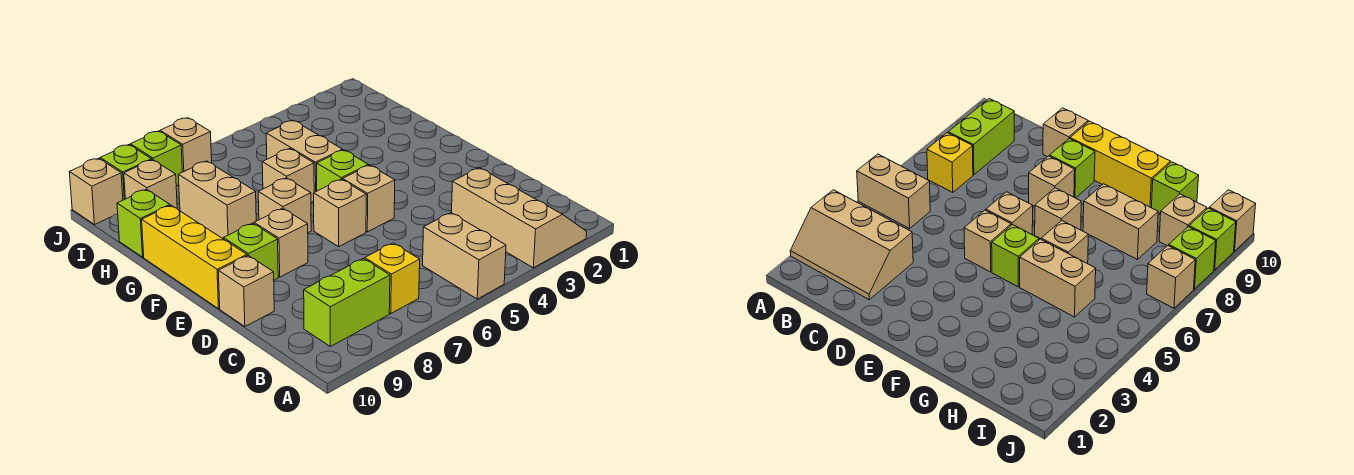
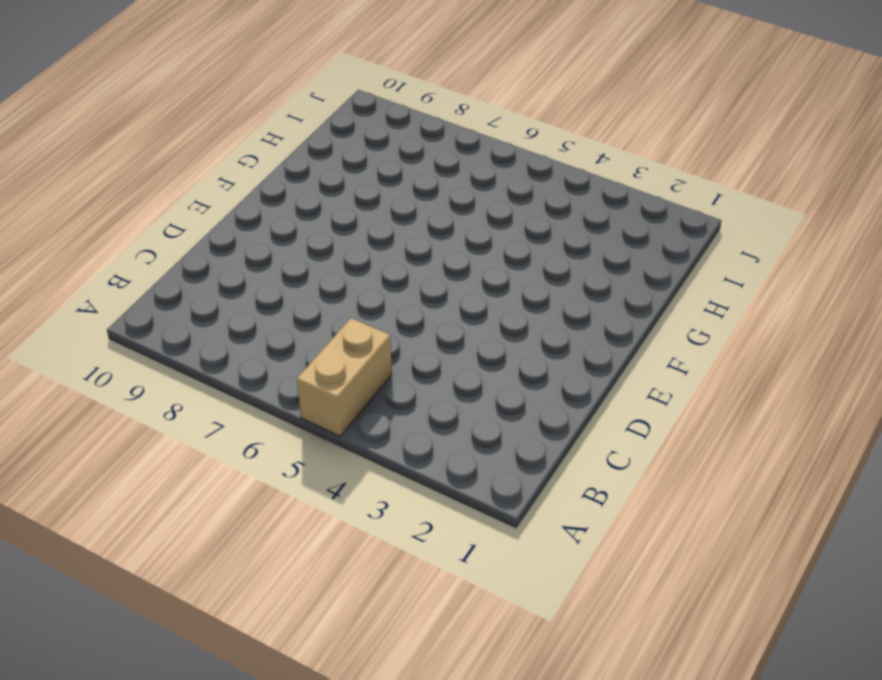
none -> tan 2x3 slope [452,168,587,268]
none -> yellow 1x1 brick [365,243,420,314]
none -> lime 1x2 brick [304,258,390,347]

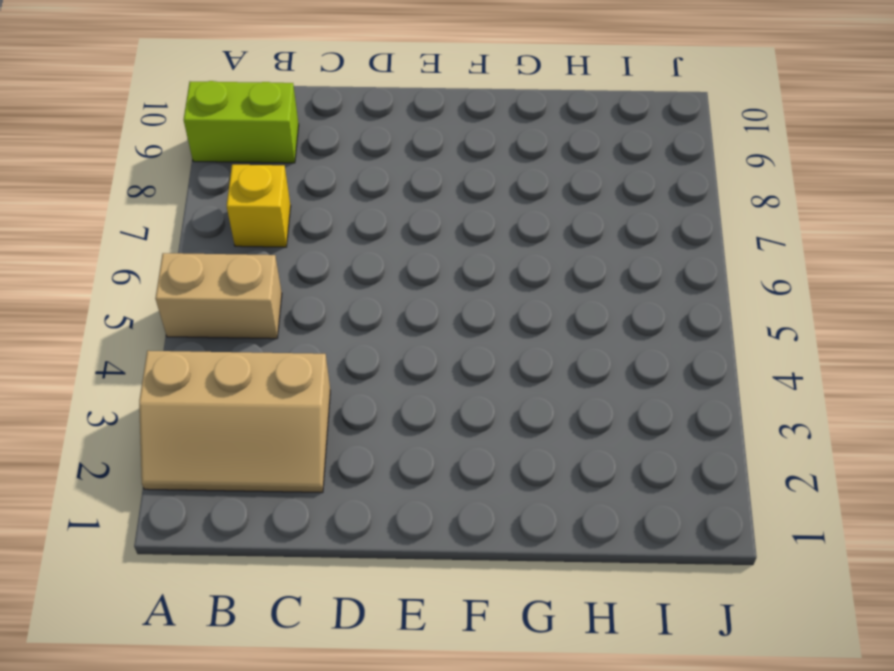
lime 1x2 brick [184,81,299,163] -> lime 1x2 brick turned to [304,258,390,347]
none -> tan 1x1 brick [218,255,274,327]
none -> tan 1x1 brick [343,165,395,232]
none -> tan 1x1 brick [314,179,366,247]

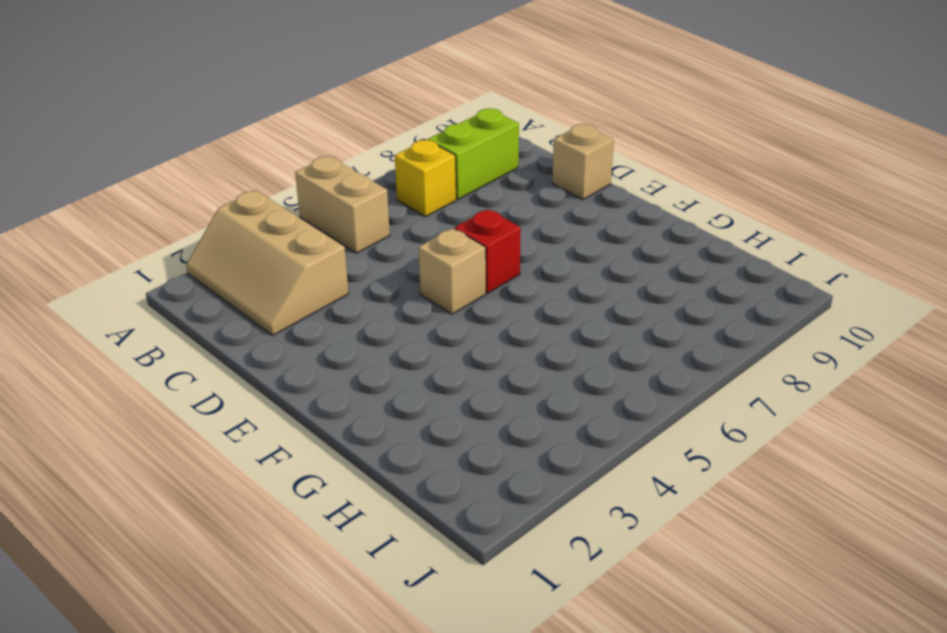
red 1x1 brick [455,209,521,293] -> tan 1x1 brick [314,179,366,247]
none -> tan 1x1 brick [254,208,308,277]
none -> lime 1x1 brick [224,223,278,280]
none -> yellow 1x3 brick [142,205,247,309]

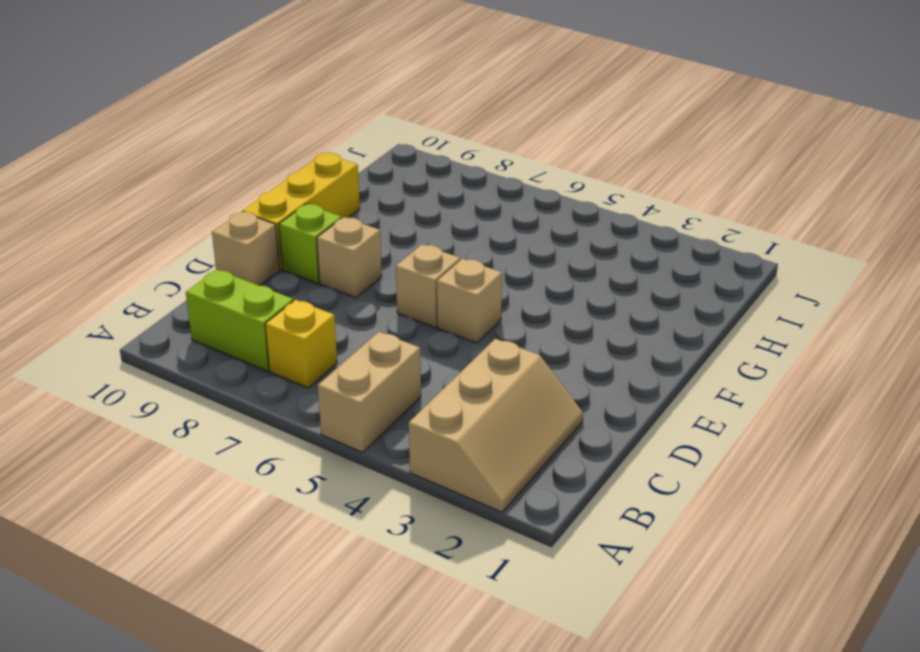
none -> lime 1x1 brick [317,150,368,191]
none -> tan 1x1 brick [258,178,311,233]
none -> tan 1x2 brick [266,120,342,192]

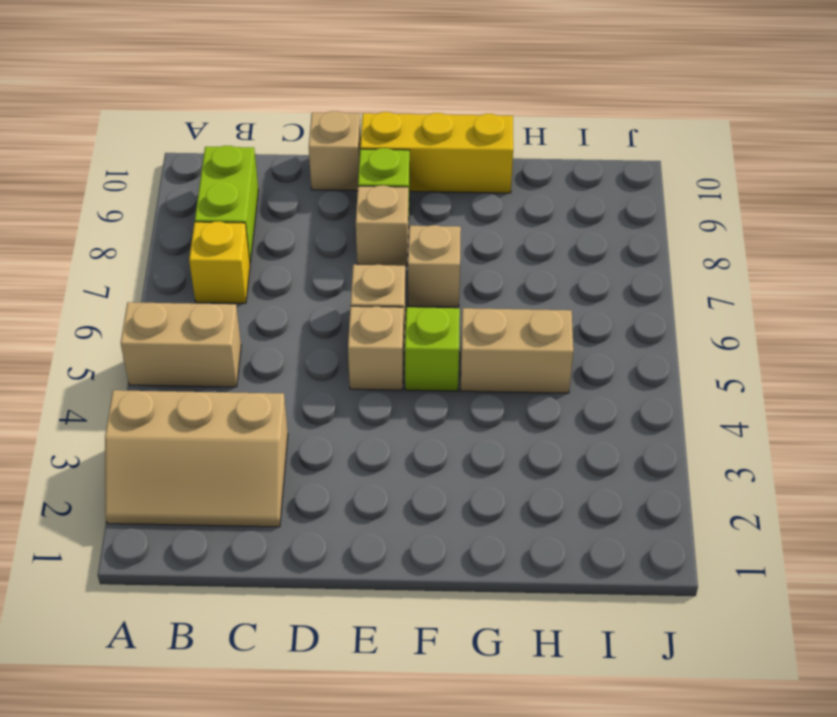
none -> tan 1x1 brick [262,149,314,202]
none -> tan 1x2 brick [178,161,256,239]
none -> lime 1x1 brick [117,189,170,257]

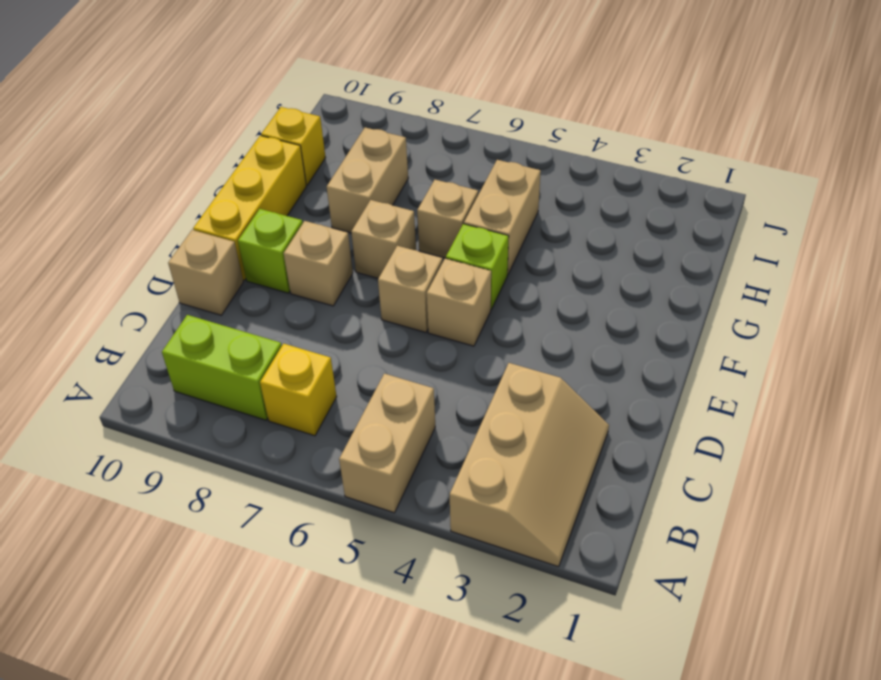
yellow 1x1 brick [261,107,326,185] -> lime 1x1 brick [117,189,170,257]
none -> tan 1x1 brick [124,160,177,208]
none -> tan 1x1 brick [160,118,212,172]
none -> lime 1x1 brick [130,131,182,186]

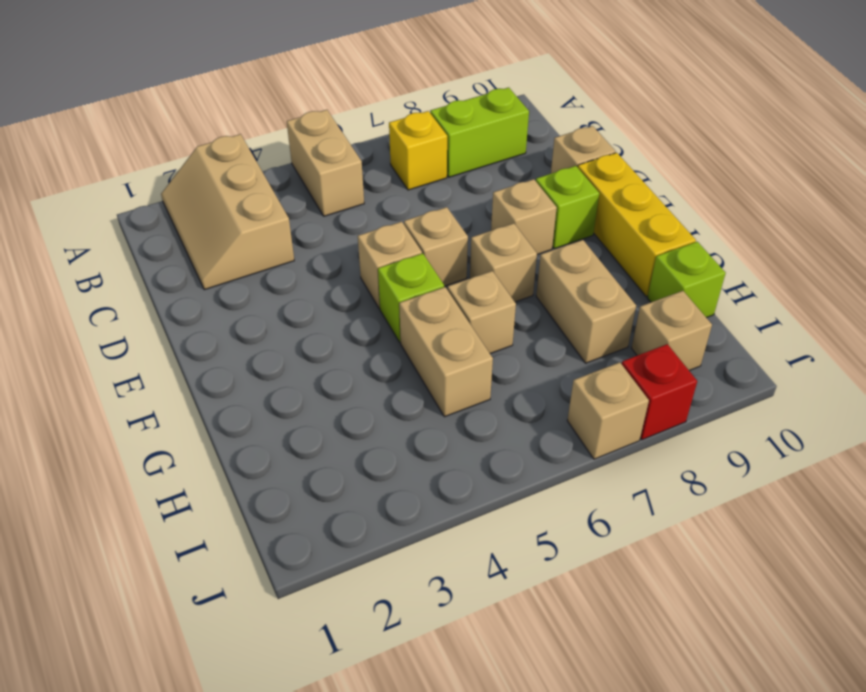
red 1x1 brick [622,344,697,440] -> lime 1x1 brick [130,131,182,186]
none -> lime 1x1 brick [100,145,152,200]
none -> tan 1x1 brick [69,158,123,225]

